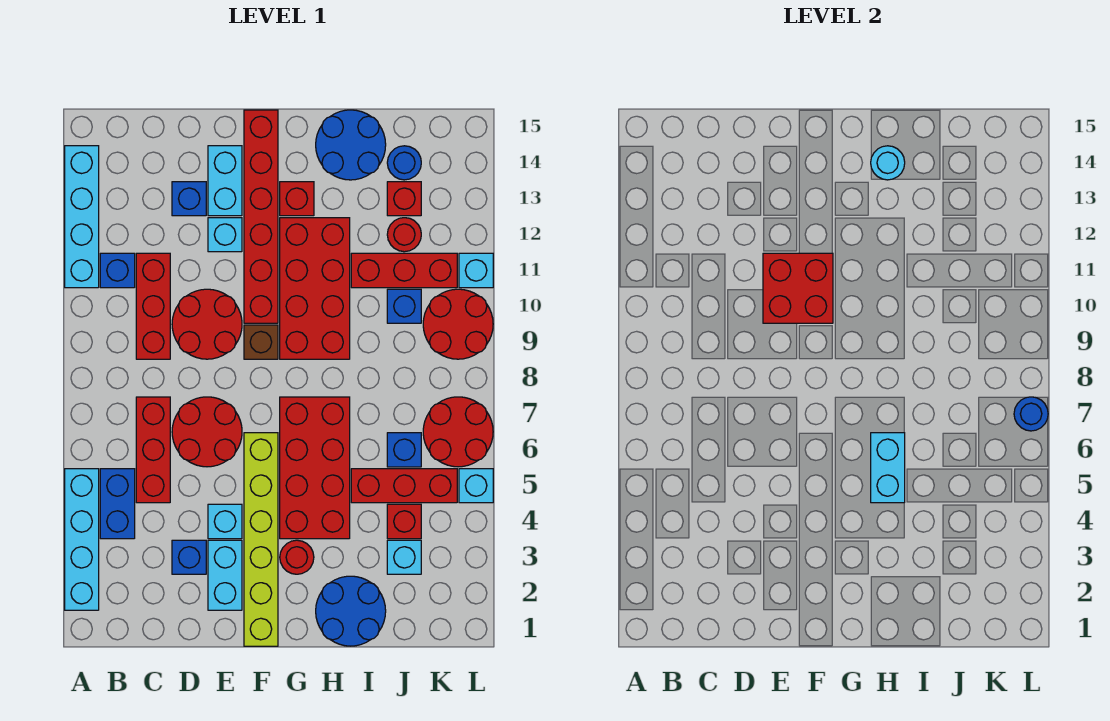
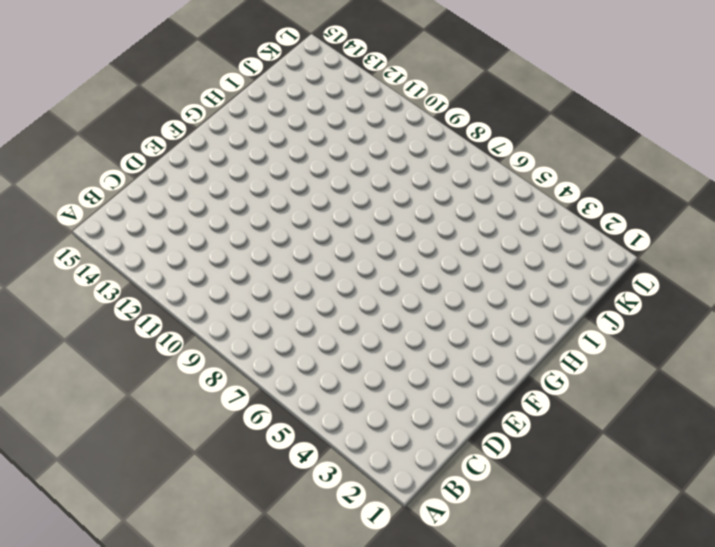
none -> cyan 1x4 brick [65,469,99,610]
none -> cyan 1x4 brick [65,146,99,288]
none -> blue 1x2 brick [100,469,135,539]
none -> blue 1x1 brick [100,253,135,288]

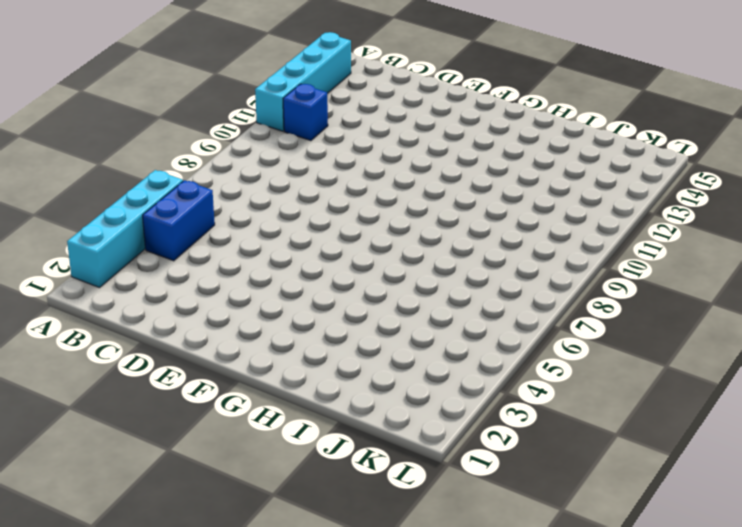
none -> red 1x3 brick [136,397,170,503]
none -> red 1x3 brick [136,253,170,359]
none -> blue 1x1 brick [172,540,206,574]
none -> red 2x2 round brick [172,397,242,467]

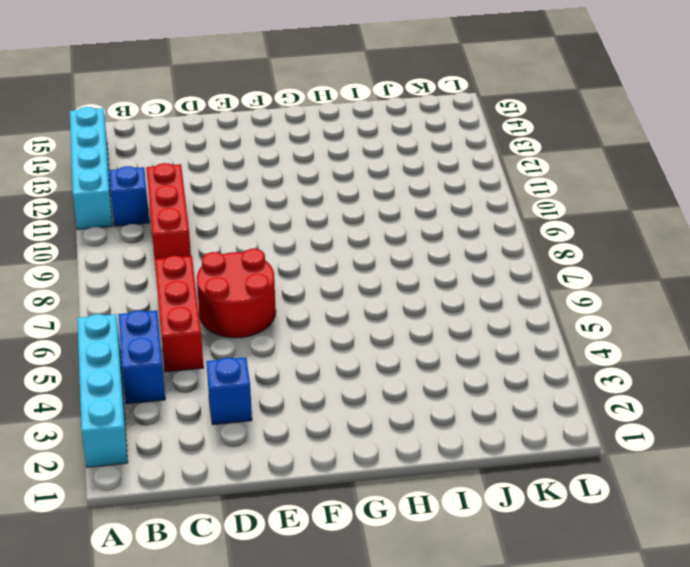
none -> red 2x2 round brick [172,289,242,359]
none -> blue 1x1 brick [172,182,206,216]
none -> cyan 1x2 brick [208,540,242,610]
none -> cyan 1x1 brick [208,504,242,539]

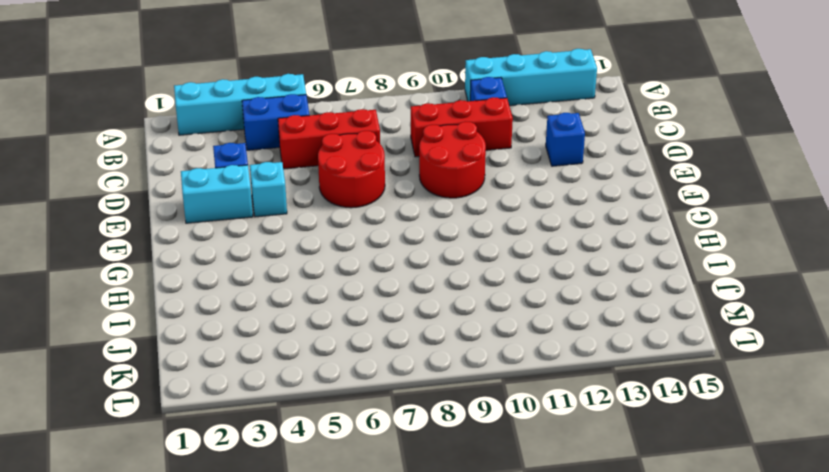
none -> cyan 1x1 brick [208,218,242,252]
none -> cyan 1x2 brick [208,146,242,216]
none -> lime 1x6 brick [244,433,278,646]
none -> brown 1x1 brick [244,325,278,359]

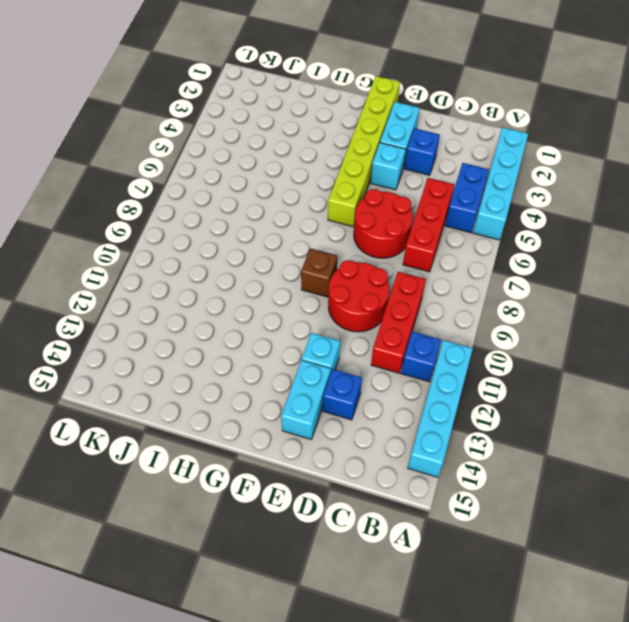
none -> red 1x6 brick [244,110,278,323]
none -> red 1x1 round brick [280,540,314,574]
none -> red 2x4 brick [280,397,350,539]
none -> red 2x4 brick [280,218,350,359]

